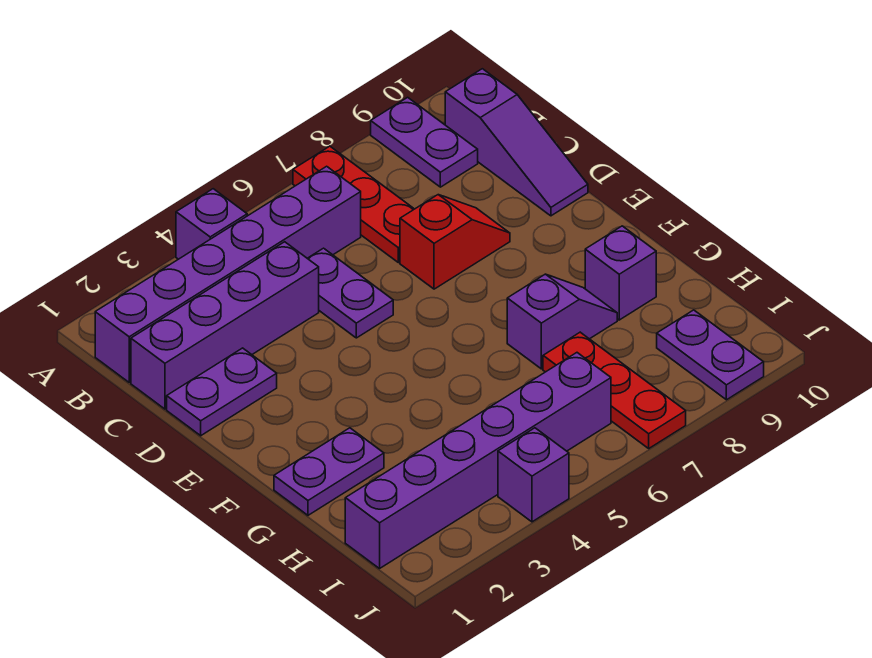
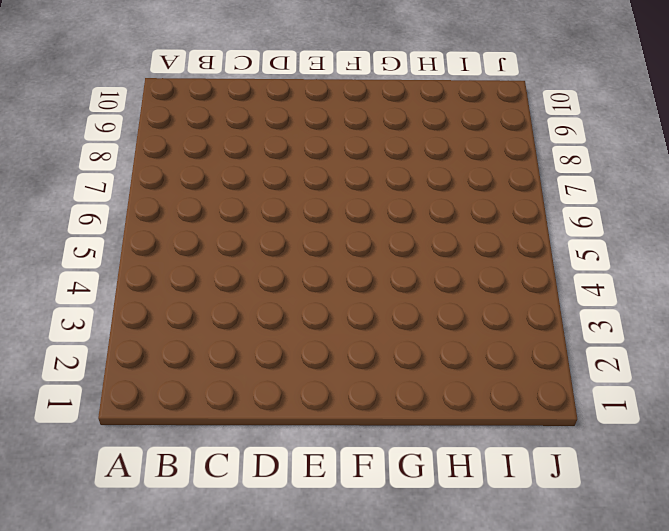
none -> purple 1x1 brick [176,189,247,259]
none -> red 1x3 plate [293,146,414,263]
none -> purple 1x2 plate [371,97,478,187]

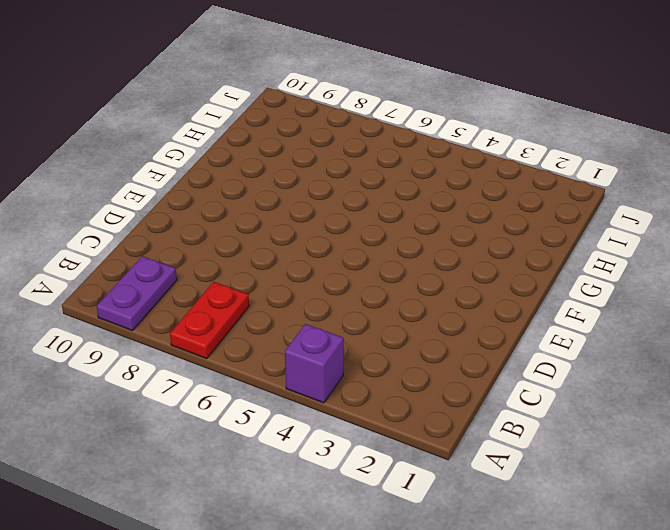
red 1x2 plate [170,282,249,359] -> red 1x3 plate [293,146,414,263]
none -> purple 1x6 brick [95,166,361,382]
none -> purple 1x3 slope [445,69,588,216]
none -> purple 1x4 brick [131,242,319,409]

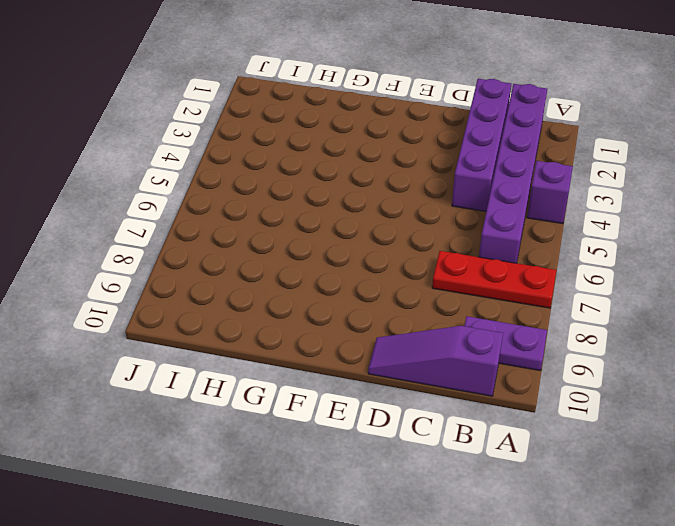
none -> purple 1x2 plate [307,248,393,338]
none -> purple 1x2 plate [167,348,277,436]
none -> red 1x2 slope [400,195,510,289]

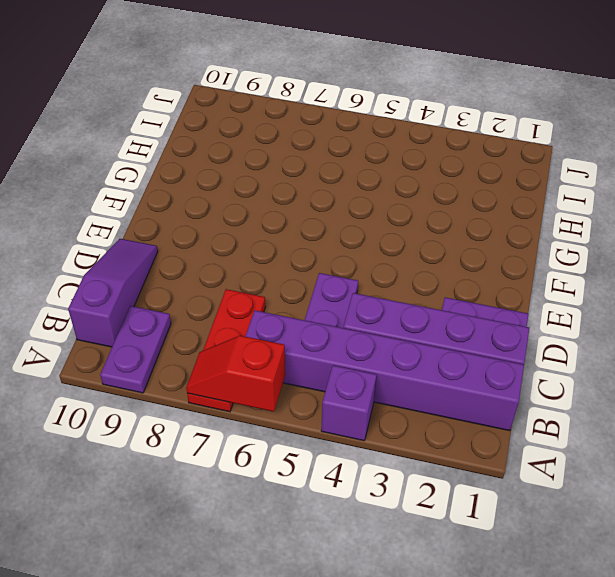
red 1x2 slope [186,336,285,412] -> red 1x2 slope moved to [400,195,510,289]
none -> purple 1x2 plate [274,428,384,515]
none -> purple 1x2 slope [507,274,617,369]
none -> purple 1x1 brick [585,226,656,320]

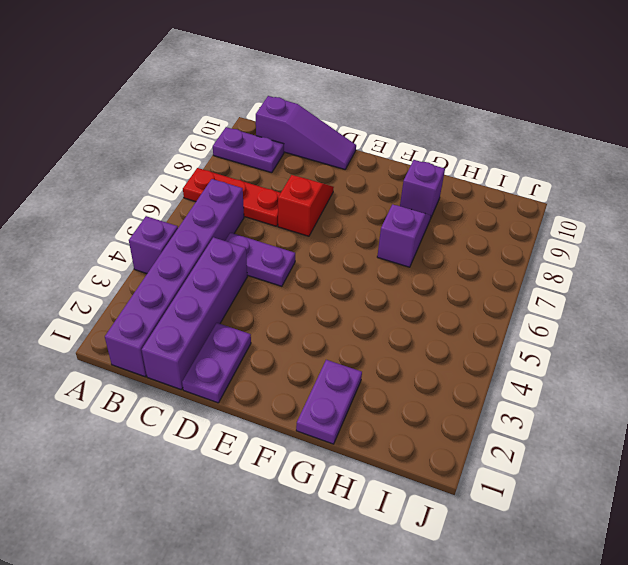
none -> red 1x3 plate [543,332,686,448]
none -> purple 1x6 brick [345,353,611,569]
none -> purple 1x2 plate [657,310,764,400]

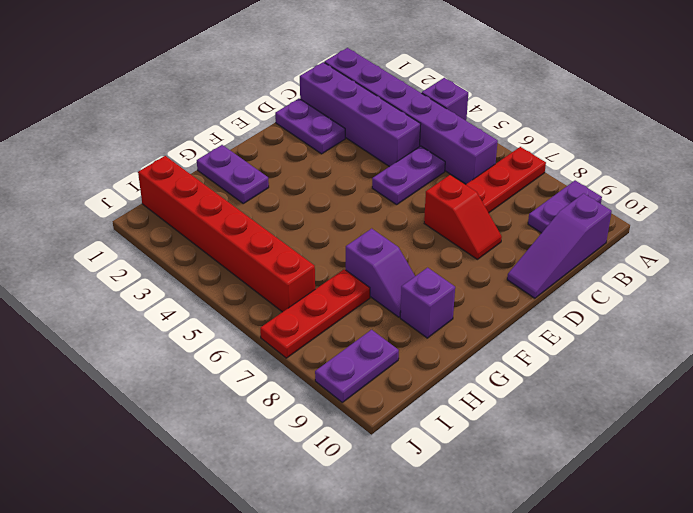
red 1x6 brick [138,156,315,312] -> purple 1x6 brick [345,353,611,569]
none -> purple 1x1 brick [498,428,569,522]

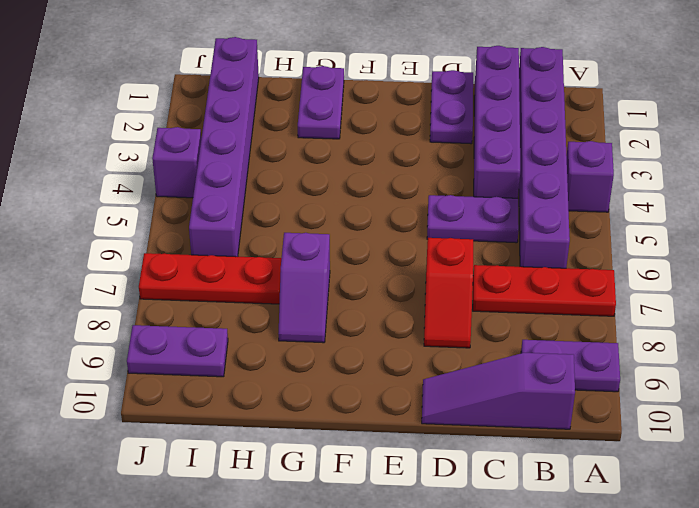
none -> purple 1x1 brick [585,226,656,320]

